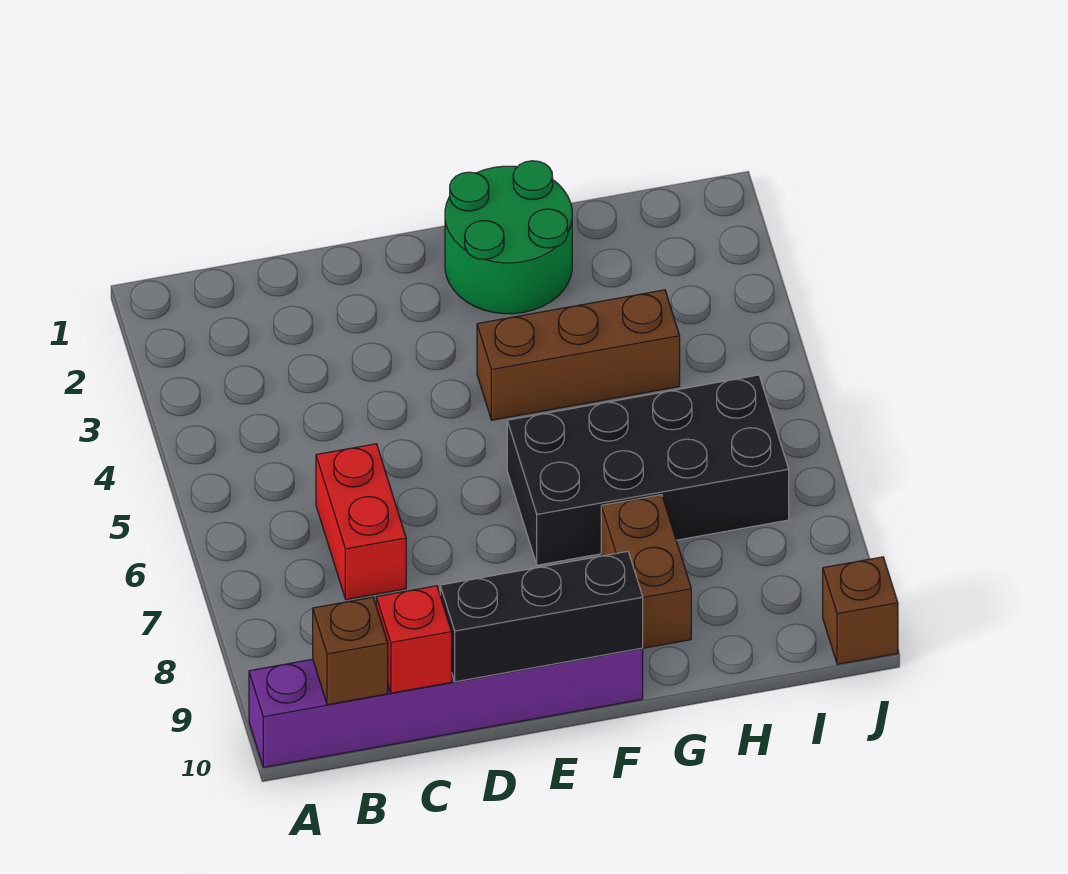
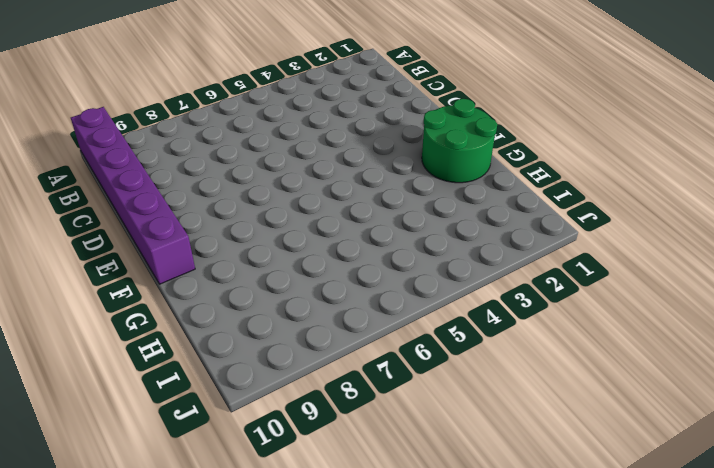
none -> red 1x2 brick [316,444,406,600]
none -> brown 1x3 brick [477,290,680,420]

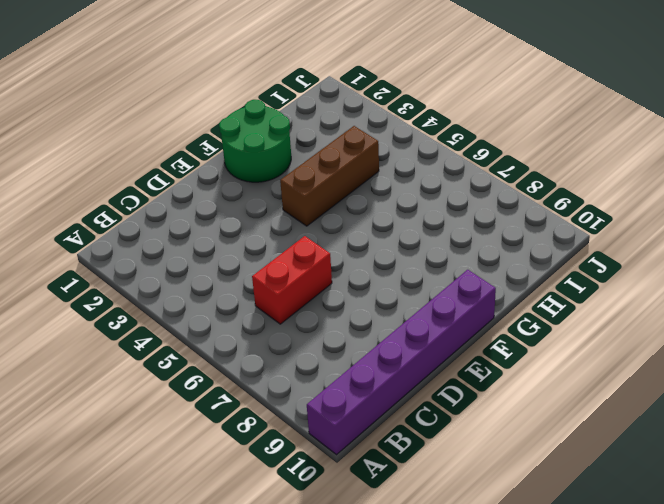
red 1x2 brick [252,236,332,324] -> red 1x2 brick turned to [316,444,406,600]
none -> black 2x4 brick [507,375,789,565]
none -> brown 1x2 brick [601,495,691,648]

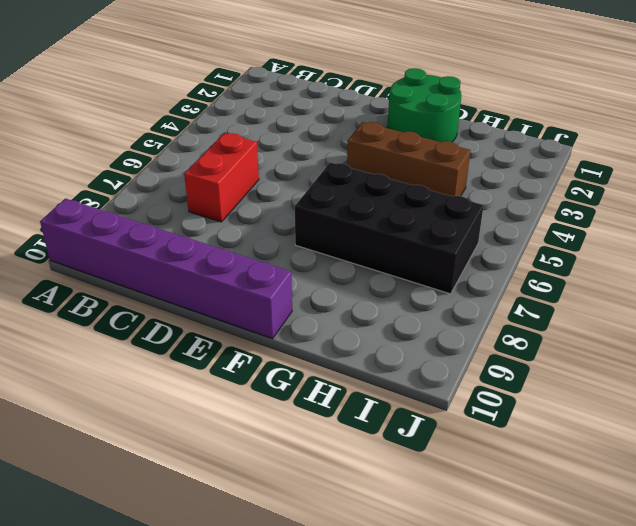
none -> brown 1x2 brick [601,495,691,648]
none -> brown 1x1 brick [823,557,898,664]

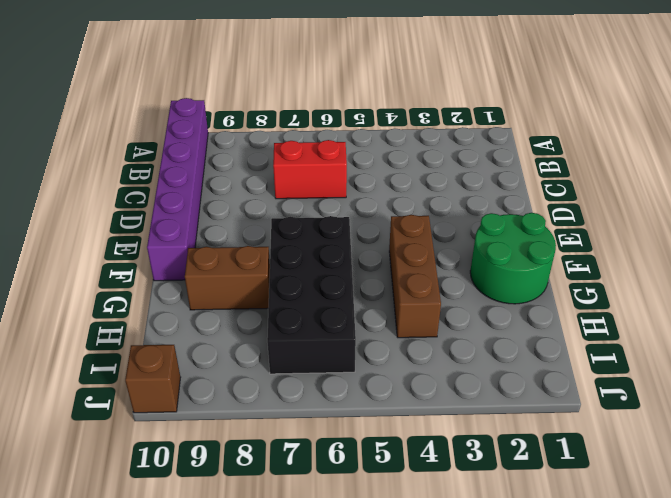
none -> brown 1x1 brick [313,597,388,705]
none -> red 1x1 brick [376,586,452,693]

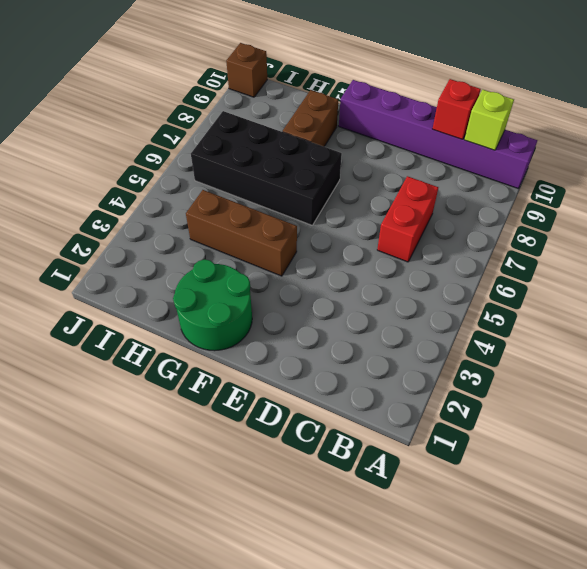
lime 1x1 brick [464,90,514,150] -> brown 1x1 brick [313,597,388,705]
none -> black 1x3 brick [440,551,643,682]

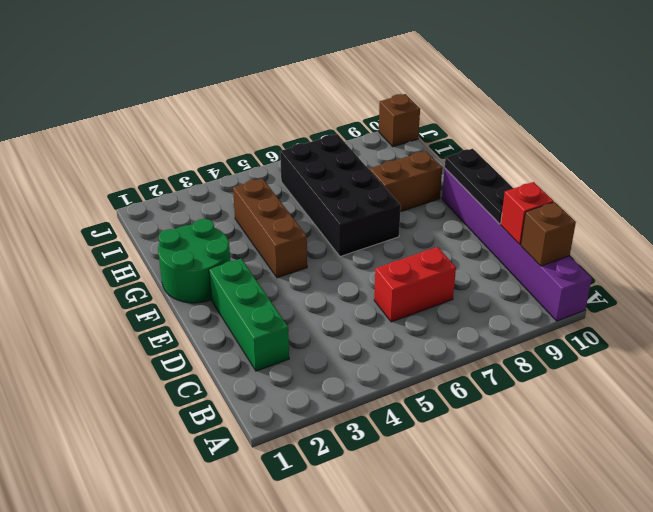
green 1x3 brick [209,259,289,371] -> none
black 1x3 plate [445,149,514,224] -> black 1x3 brick [440,551,643,682]

